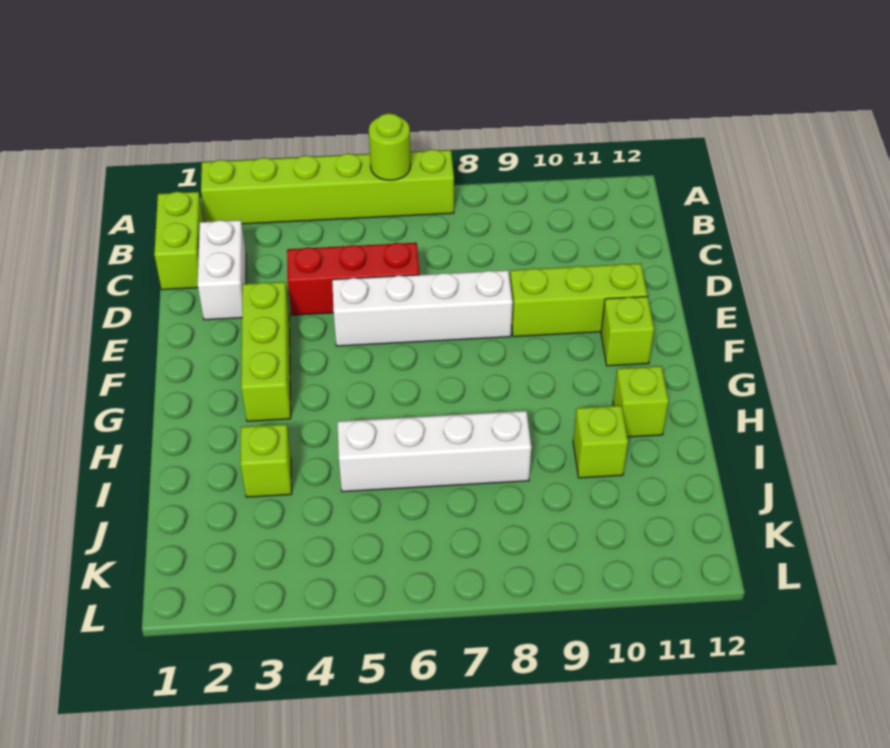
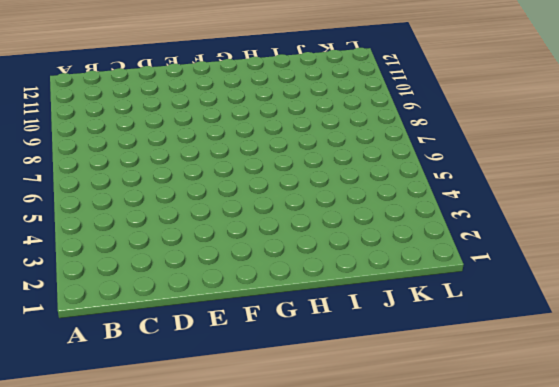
none -> lime 1x6 brick [201,150,454,224]
none -> lime 1x2 brick [154,192,204,290]
none -> white 1x2 brick [198,220,246,320]

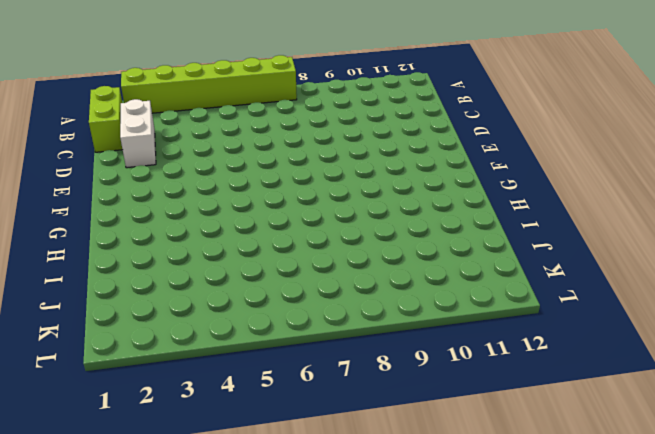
none -> red 1x3 brick [287,243,419,315]
none -> lime 1x3 brick [241,282,291,421]
none -> white 1x4 brick [332,270,513,346]

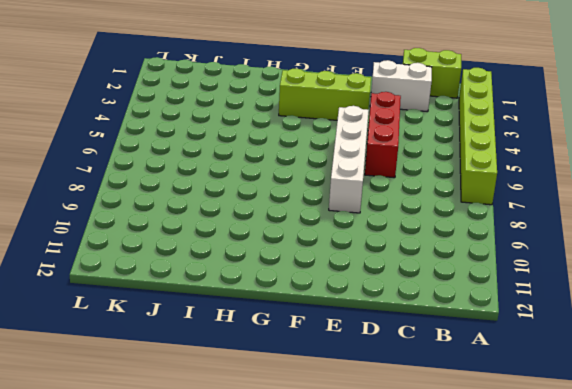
none -> lime 1x3 brick [510,263,647,337]
none -> lime 1x1 brick [601,296,654,366]
none -> lime 1x1 brick [613,366,669,437]

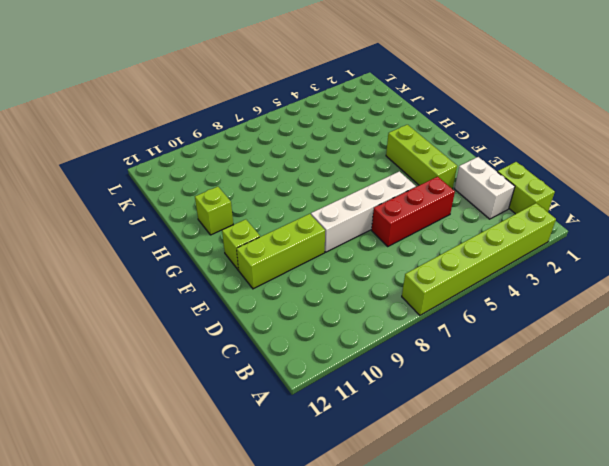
none -> lime 1x1 brick [240,424,292,497]
none -> white 1x4 brick [337,411,531,492]
none -> lime 1x1 brick [573,406,628,478]

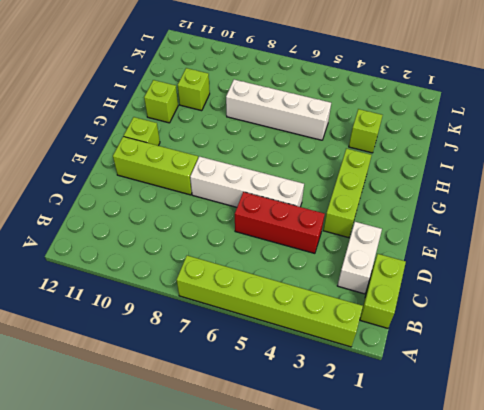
none -> lime 1x1 round brick [369,113,411,180]

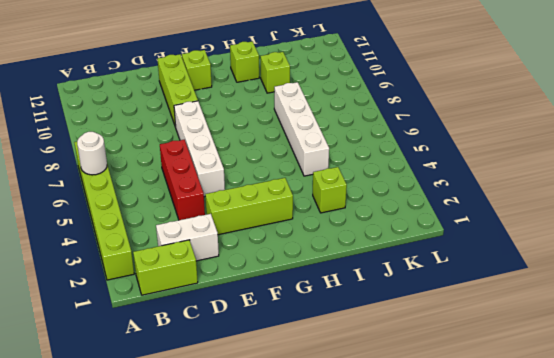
white 1x1 round brick [77,132,107,175] -> lime 1x1 round brick [369,113,411,180]

